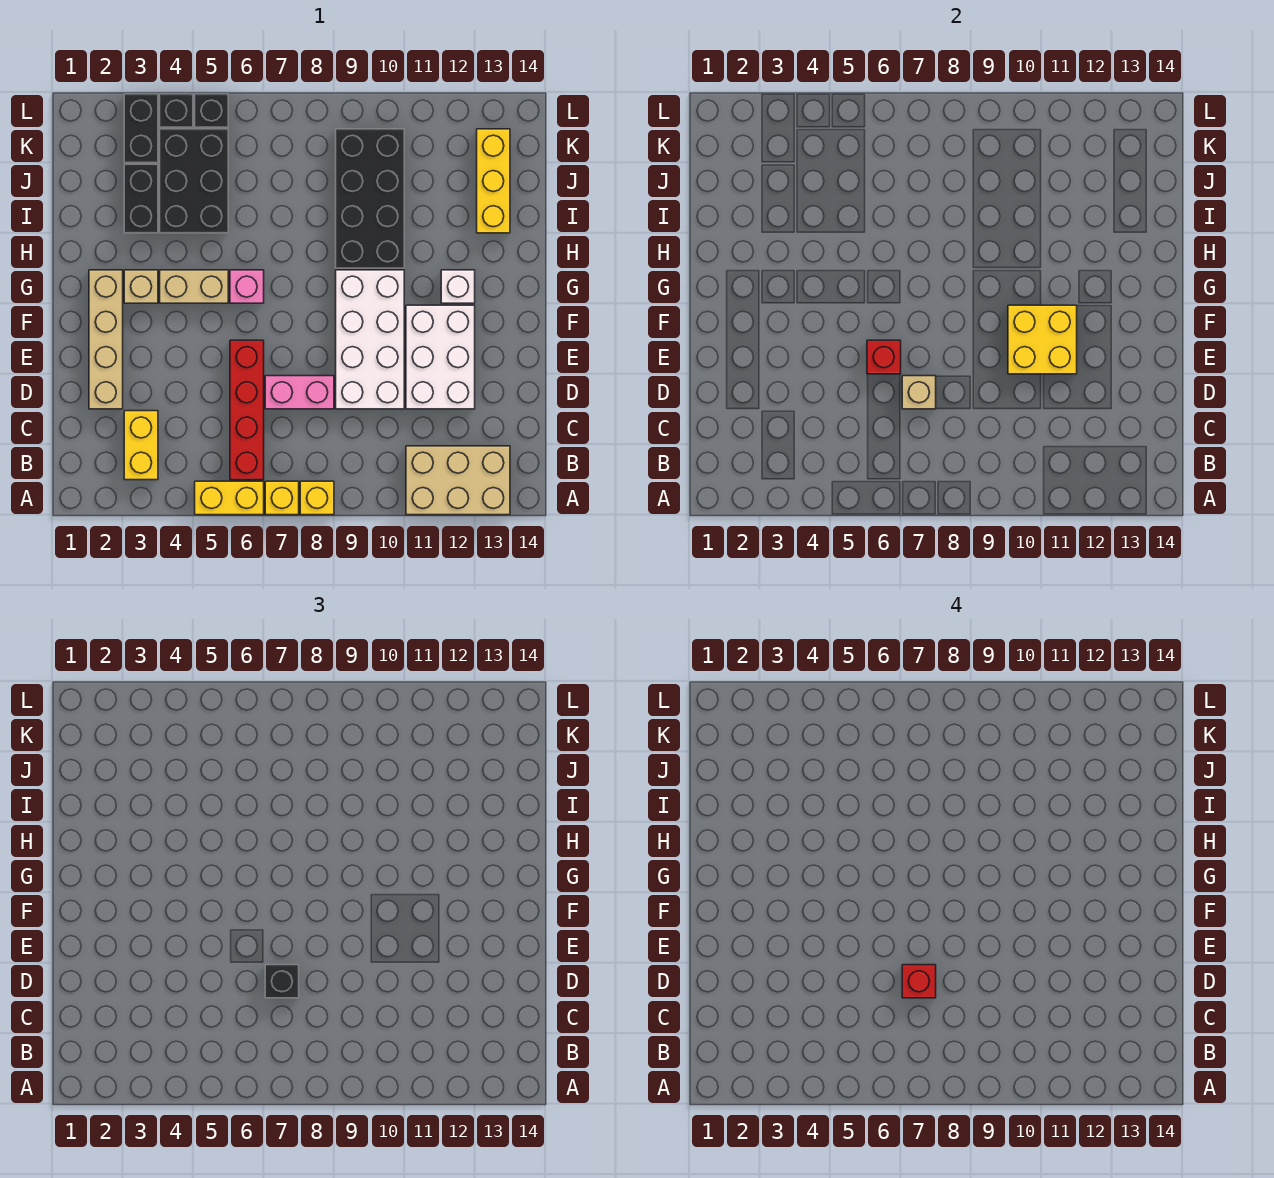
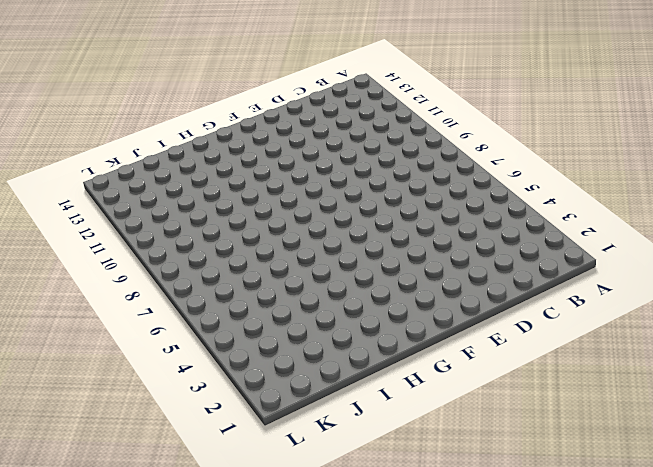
none -> yellow 1x2 brick [195,481,264,515]
none -> yellow 1x1 brick [265,481,299,515]
none -> yellow 1x1 brick [300,481,334,515]

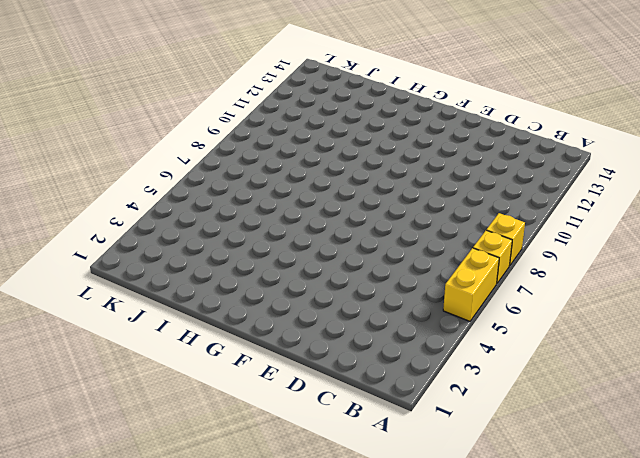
none -> tan 2x3 brick [406,446,510,515]
none -> yellow 1x2 brick [124,411,158,480]
none -> red 1x4 brick [230,340,264,480]

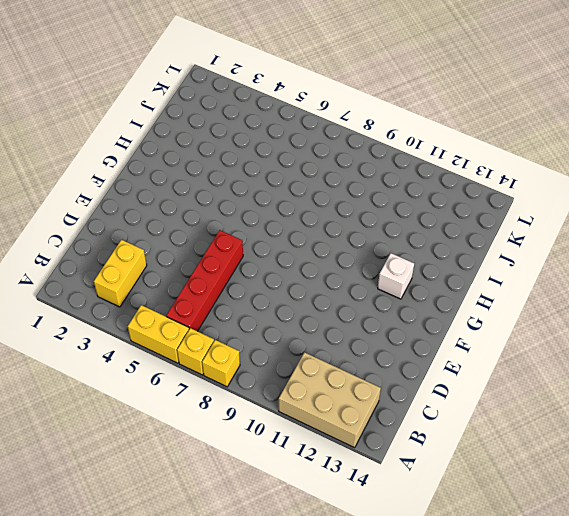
none -> tan 1x4 brick [89,270,123,409]
none -> pink 1x2 brick [265,376,334,409]
none -> white 2x4 brick [336,270,404,409]

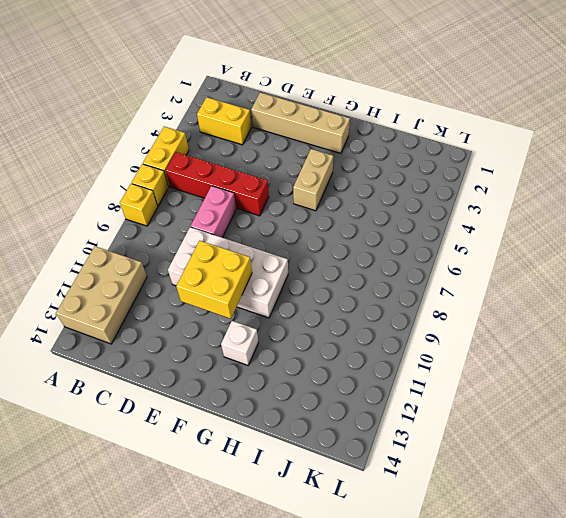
none -> white 2x3 brick [406,305,475,409]
none -> tan 1x1 brick [124,270,158,303]
none -> pink 1x1 brick [230,270,264,303]

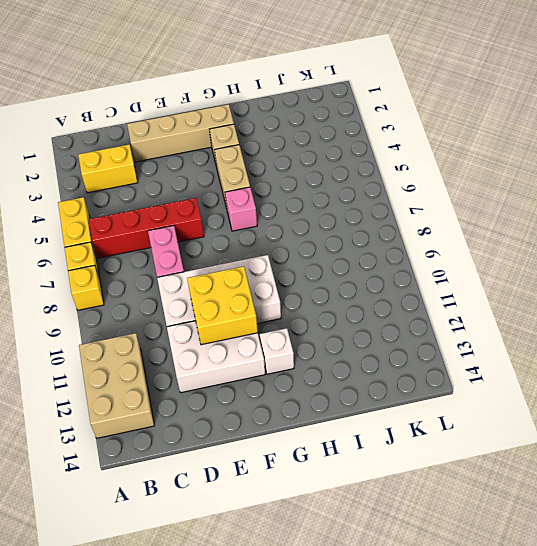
none -> black 2x4 brick [336,129,404,268]
none -> black 1x2 brick [124,164,158,233]
none -> black 2x3 brick [160,129,228,233]

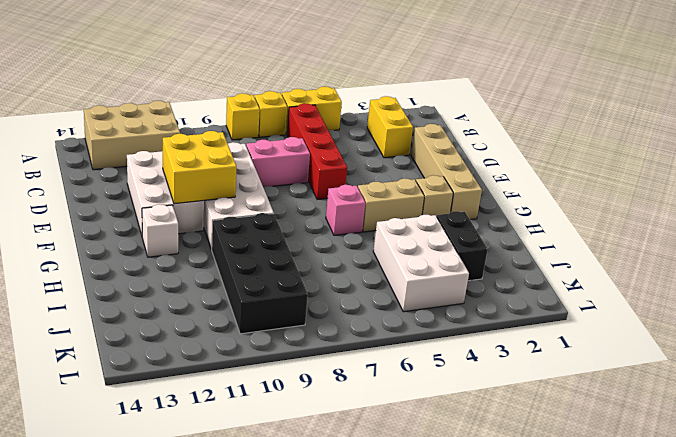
white 2x3 brick [373,215,469,312] -> black 2x3 brick [160,129,228,233]
none -> yellow 1x3 brick [477,129,510,233]
none -> black 1x2 brick [124,94,158,163]
none -> black 1x1 brick [160,94,193,127]

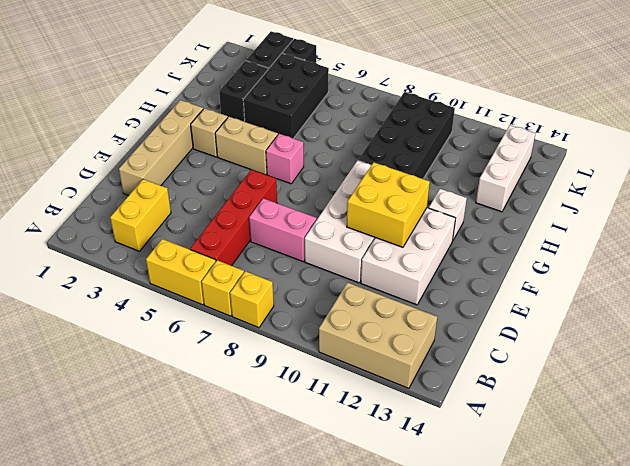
white 1x3 brick [476,125,536,212] -> yellow 1x3 brick [477,129,510,233]
none -> black 1x1 brick [195,94,228,127]
none -> tan 1x1 brick [902,376,936,409]
none -> red 1x1 brick [867,340,901,374]

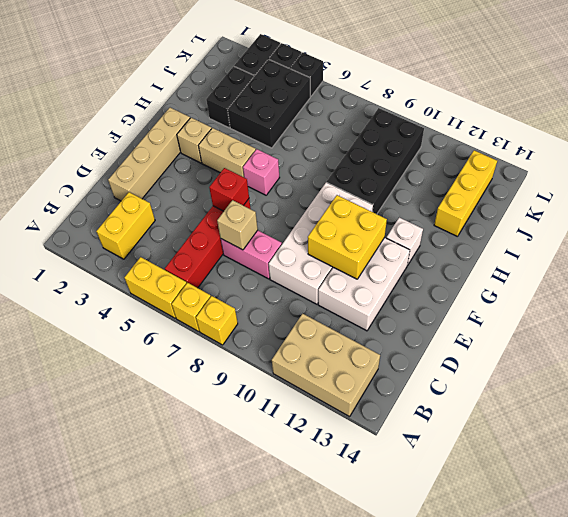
none -> black 1x1 brick [265,965,299,998]
none -> red 1x1 brick [902,965,936,998]

